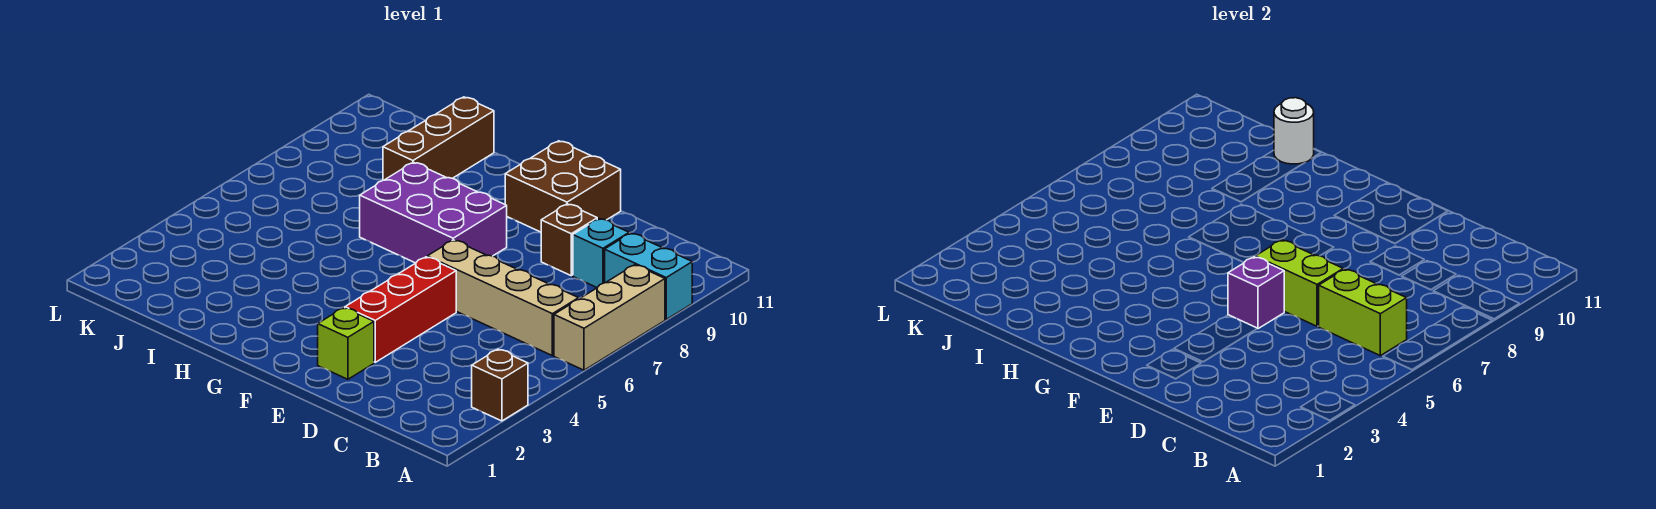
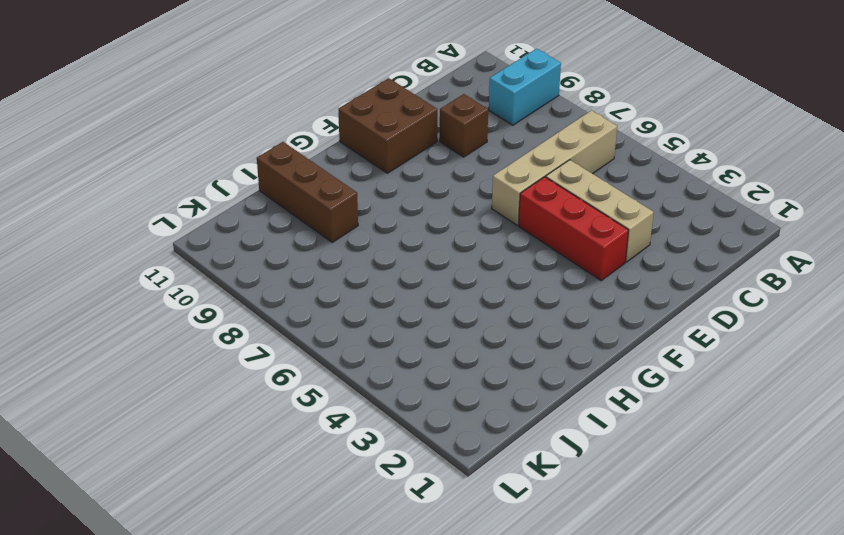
tan 1x3 brick [546,160,654,262] -> tan 1x3 brick moved to [554,265,665,370]
none -> brown 1x1 brick [472,349,528,421]
none -> cyan 1x1 brick [573,219,629,287]
none -> lime 1x1 brick [318,308,374,379]

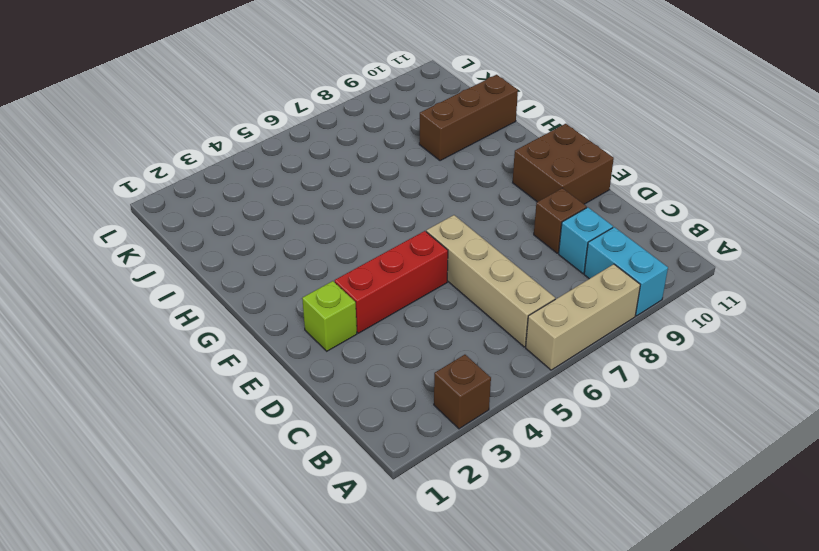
none -> purple 2x3 brick [360,162,507,263]
none -> lime 1x2 brick [1318,269,1407,356]
none -> lime 1x2 brick [1255,240,1343,326]

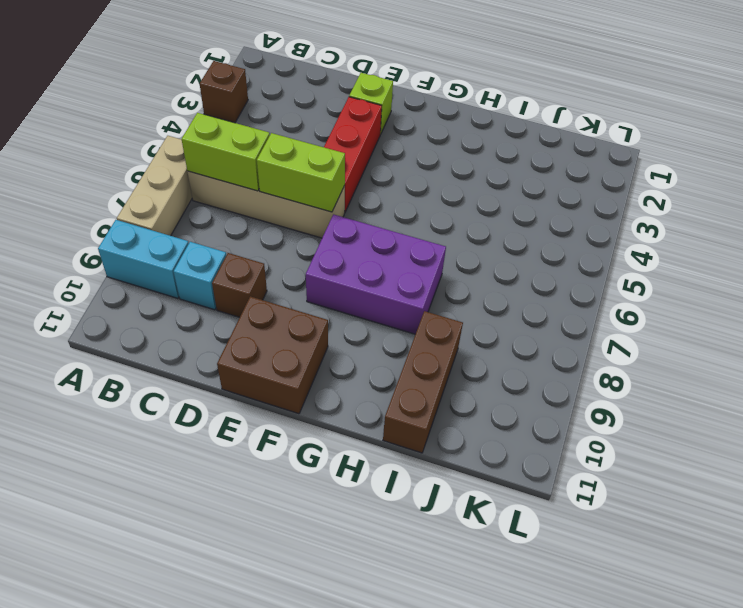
none -> purple 1x1 brick [1228,257,1284,329]
none -> white 1x1 round brick [1274,98,1314,164]

